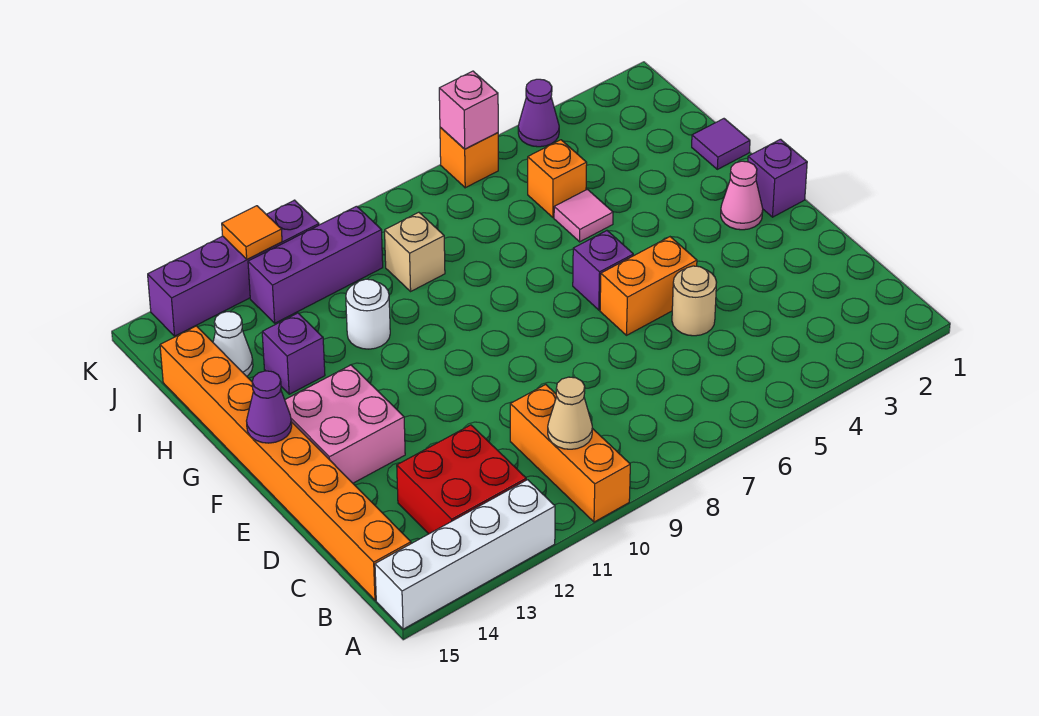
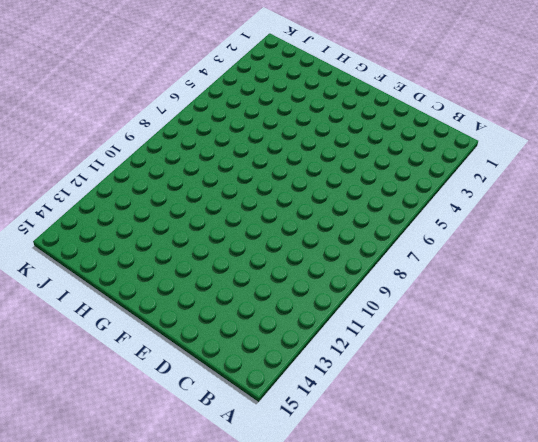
none -> orange 1x3 brick [510,385,630,522]
none -> white 1x4 brick [375,480,555,629]
none -> red 2x2 brick [397,425,526,534]

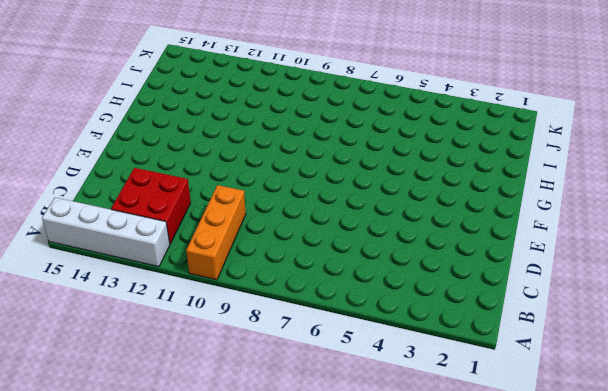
none -> orange 1x8 brick [160,326,411,600]
none -> tan 1x1 round brick [672,266,717,336]
none -> orange 1x2 brick [600,237,697,335]

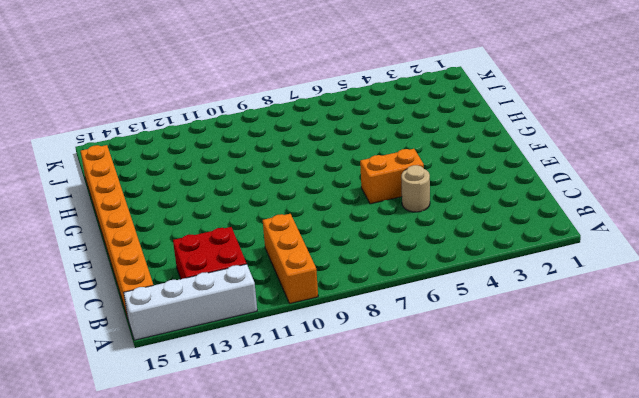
none -> pink 2x2 brick [285,365,405,483]
none -> purple 1x1 brick [748,139,807,217]
none -> pink 1x1 cone [721,161,763,230]

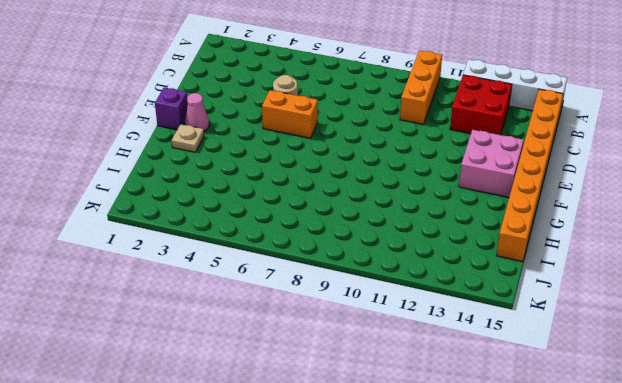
tan 1x1 plate [172,124,204,152] -> none
none -> purple 1x1 brick [573,231,633,310]
none -> purple 1x1 tile [692,119,750,169]
none -> pink 1x1 tile [554,189,613,242]

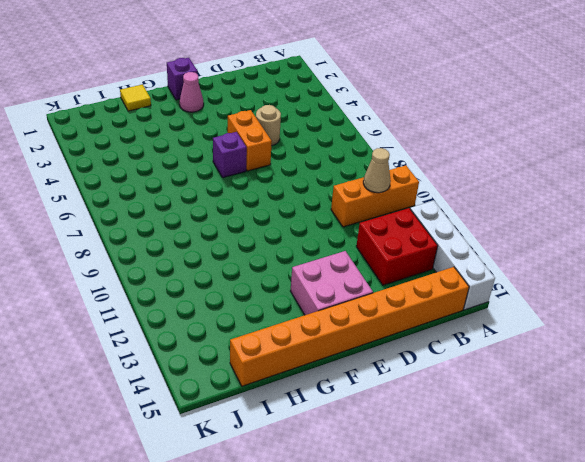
yellow 1x1 tile [120,85,151,111] -> purple 1x1 tile [692,119,750,169]
none -> pink 1x1 tile [554,189,613,242]
none -> white 1x1 round brick [346,279,390,349]
none -> purple 1x1 brick [262,313,325,394]

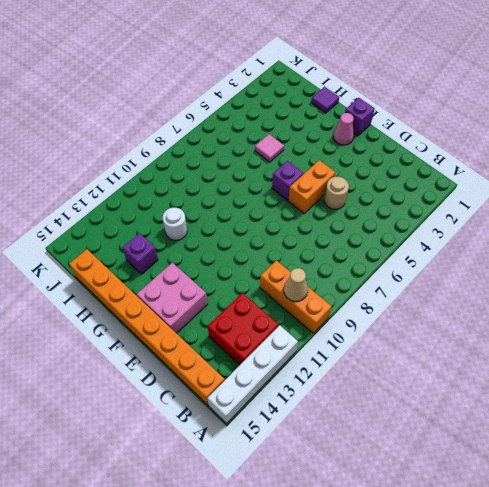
none -> orange 1x1 brick [528,140,587,217]
none -> tan 1x1 brick [385,212,445,291]
none -> white 1x1 cone [213,312,253,376]

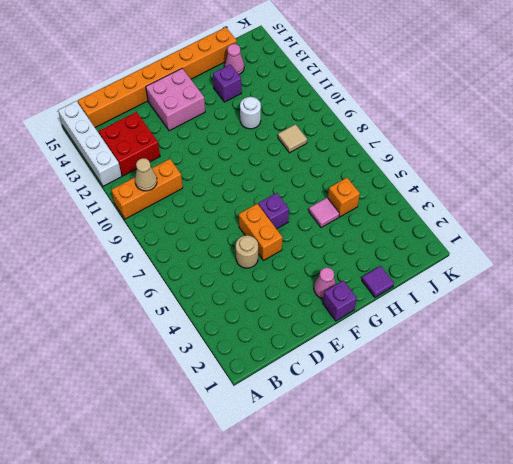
tan 1x1 tile [278,124,307,153] -> tan 1x1 brick [385,212,445,291]
pink 1x1 cone [224,44,244,74] -> white 1x1 cone [213,312,253,376]
none -> purple 1x3 brick [248,206,383,323]
none -> purple 1x1 cone [518,79,559,147]
none -> orange 1x1 brick [440,127,498,188]

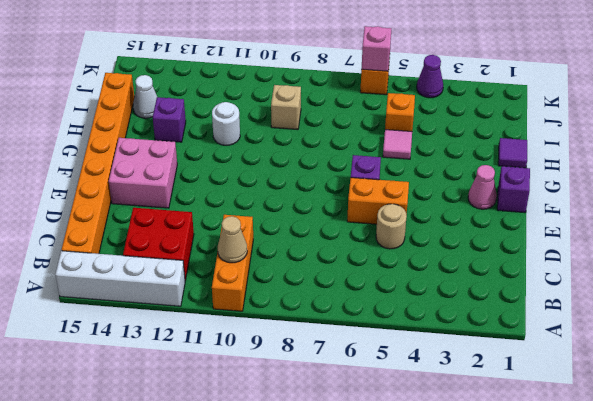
none -> purple 1x3 brick [248,206,383,323]
none -> purple 1x4 brick [148,200,319,336]
none -> purple 1x1 cone [247,371,292,443]

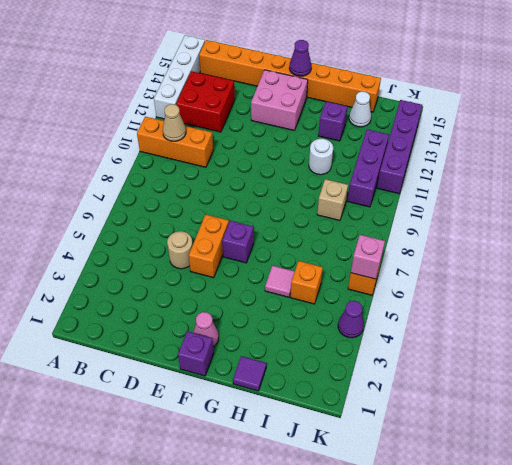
none -> orange 1x1 tile [222,206,282,259]

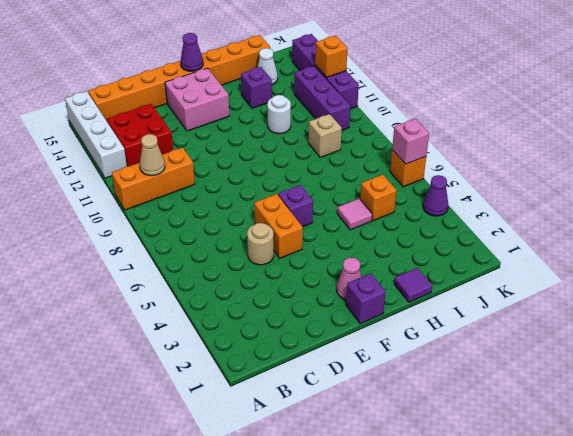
orange 1x1 brick [315,36,347,77] -> orange 1x1 tile [222,206,282,259]

